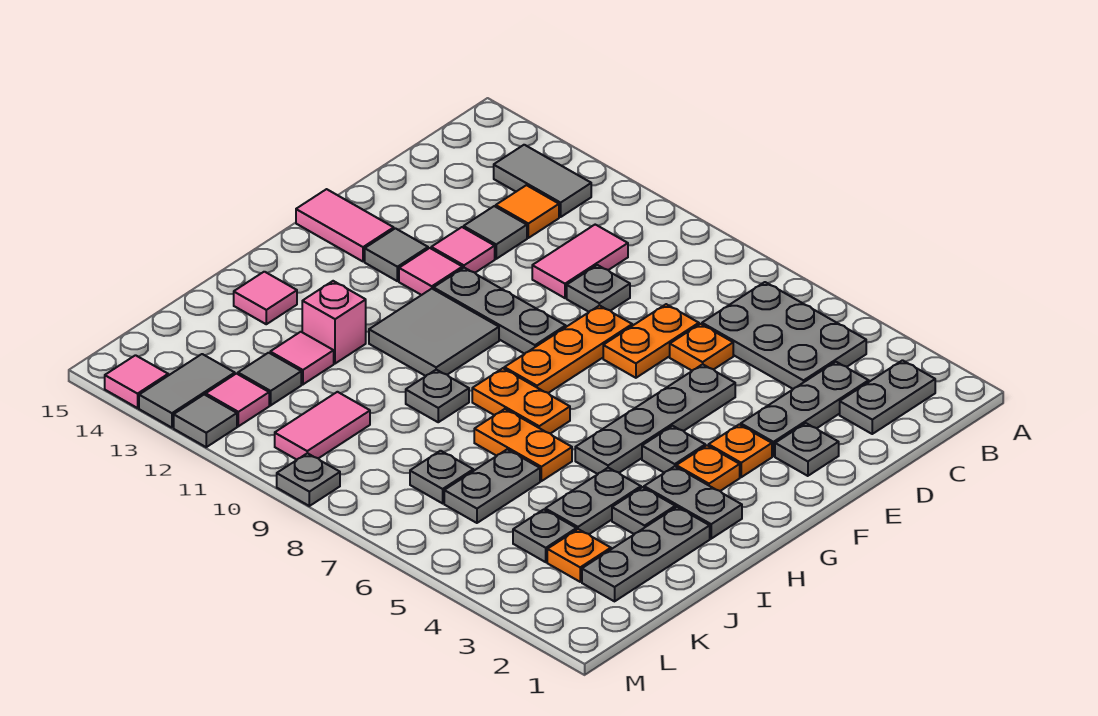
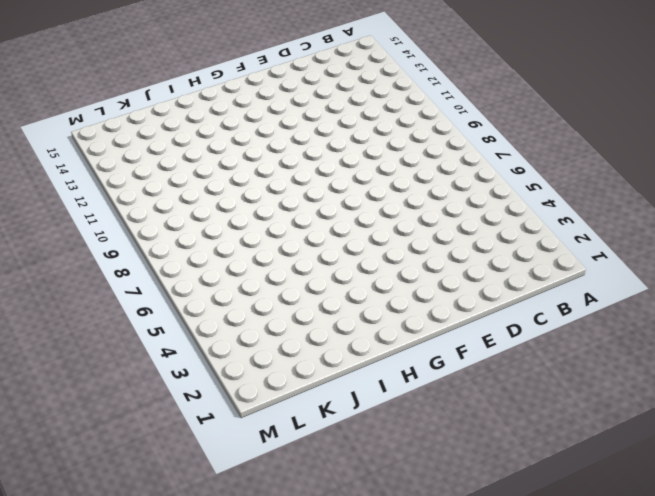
none -> grey 1x2 plate [840,360,935,434]
none -> grey 2x3 plate [702,282,866,389]
none -> grey 1x2 tile [494,145,591,217]
none -> grey 1x3 plate [741,362,869,456]

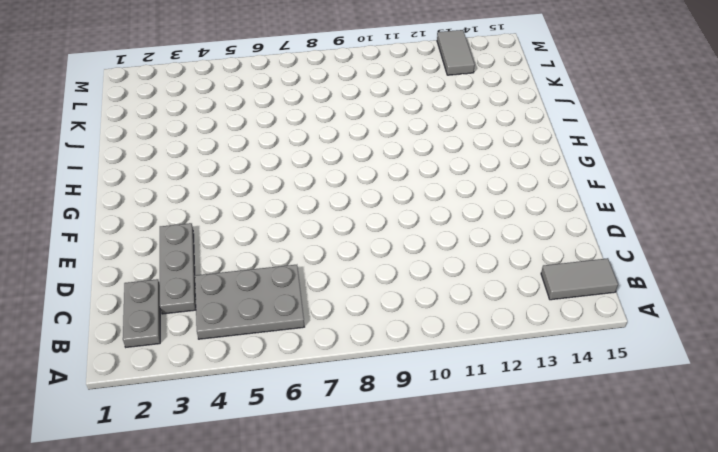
grey 1x2 tile [541,258,618,300] -> grey 1x2 tile moved to [494,145,591,217]
none -> pink 1x2 tile [532,225,628,298]
none -> orange 1x1 tile [496,185,559,238]
none -> orange 1x1 plate [670,324,733,371]
none -> orange 1x2 plate [603,304,699,378]

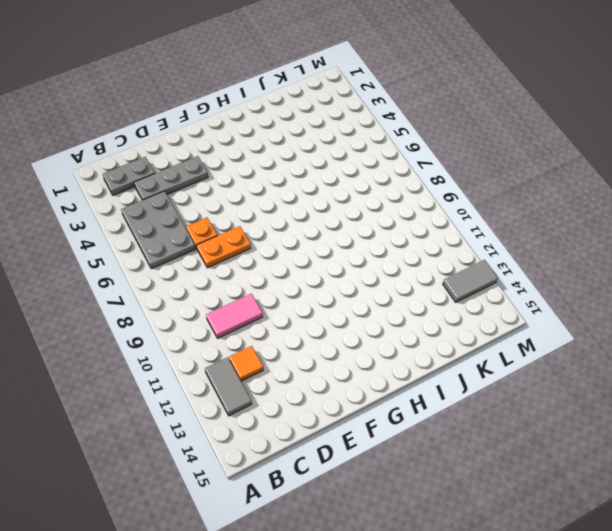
none -> grey 1x1 plate [567,265,630,312]
none -> grey 1x1 tile [464,206,527,259]
none -> grey 1x1 plate [775,423,839,476]
none -> grey 1x4 plate [575,364,735,474]

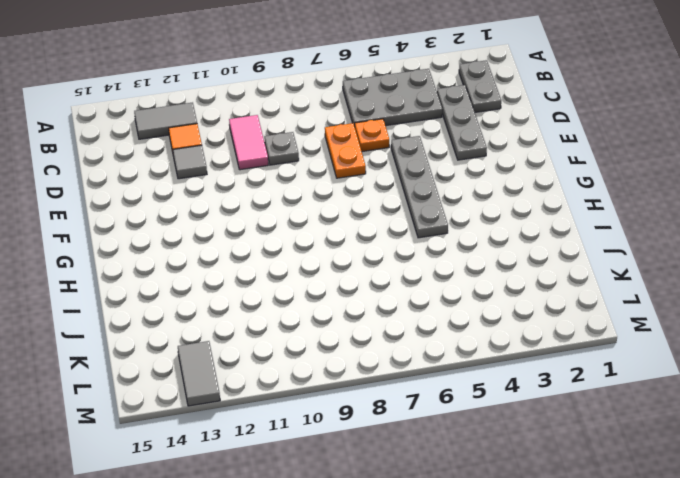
none -> grey 1x1 plate [775,423,839,476]
none -> orange 1x3 plate [504,305,632,393]
none -> pink 1x1 tile [431,227,495,273]
none -> orange 1x1 plate [709,424,772,477]

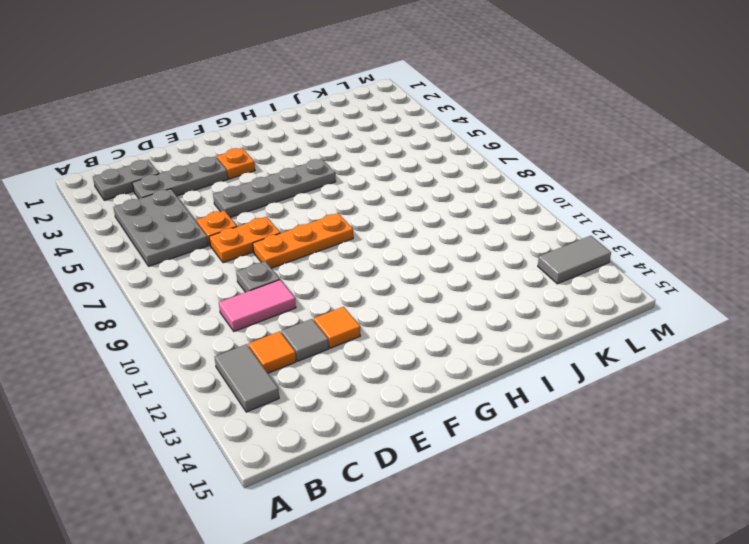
orange 1x1 tile [314,307,360,348] -> pink 1x1 tile [431,227,495,273]
none -> grey 1x1 plate [775,423,839,476]
none -> grey 1x3 plate [433,268,566,354]
none -> pink 1x1 tile [399,248,462,295]
none -> grey 1x1 tile [365,228,428,281]

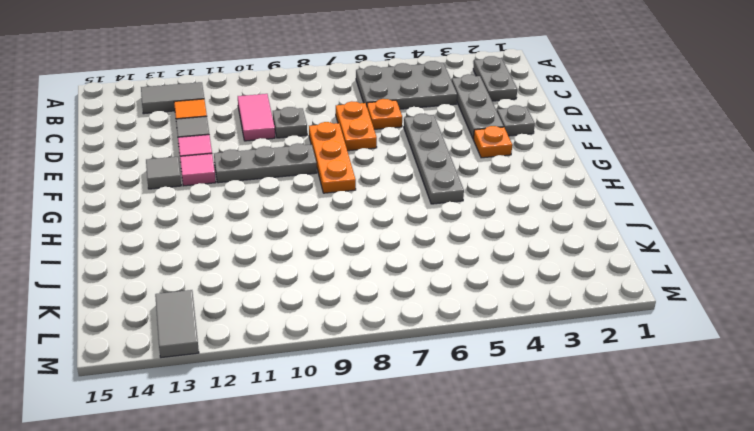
none -> pink 1x2 tile [296,189,394,261]
none -> orange 1x1 plate [676,446,740,491]
none -> grey 1x1 plate [642,426,705,473]
none -> grey 2x2 tile [369,289,499,376]

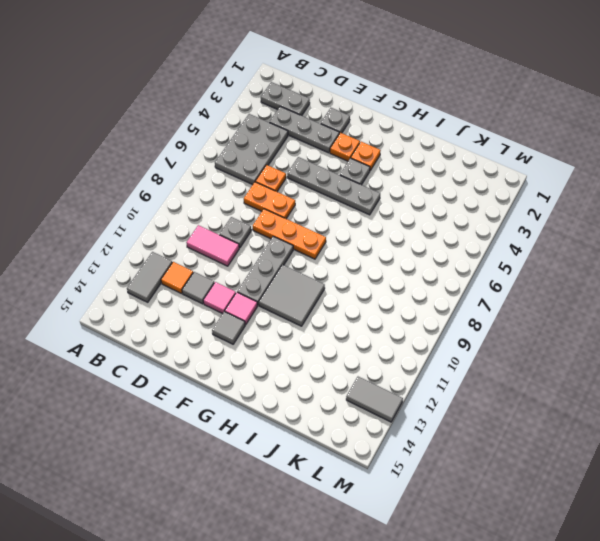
none -> pink 1x2 tile [296,189,394,261]
none -> grey 1x2 plate [644,466,742,539]
none -> orange 1x2 plate [472,368,570,434]
none -> grey 1x3 plate [582,507,710,601]

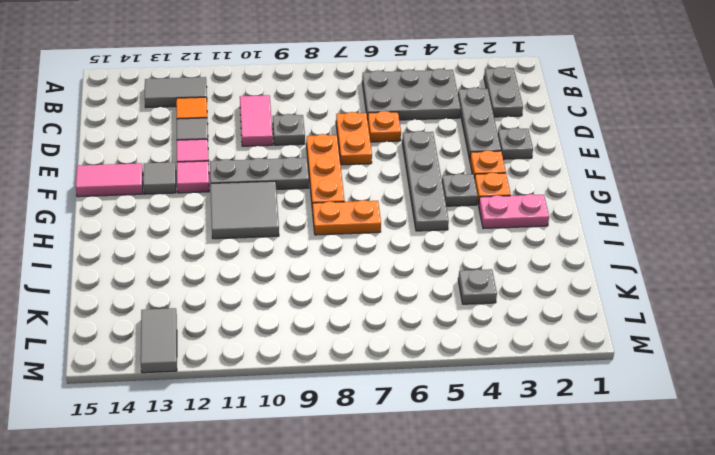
pink 1x2 plate [479,194,549,229] -> grey 1x2 plate [644,466,742,539]
none -> grey 1x3 plate [582,507,710,601]
none -> grey 1x1 plate [612,487,675,534]
none -> grey 1x2 plate [545,468,641,534]
none -> orange 1x2 plate [474,409,572,481]

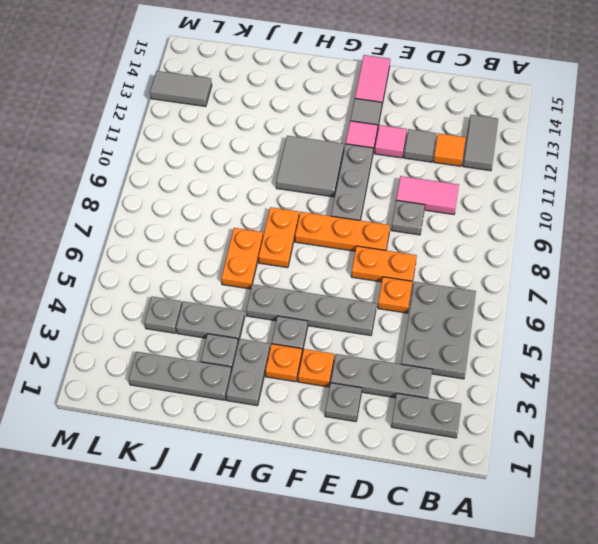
none -> grey 1x1 plate [406,370,469,422]
none -> pink 1x1 brick [302,281,366,364]
none -> pink 1x1 tile [234,272,297,324]
none -> grey 1x2 plate [444,449,540,523]

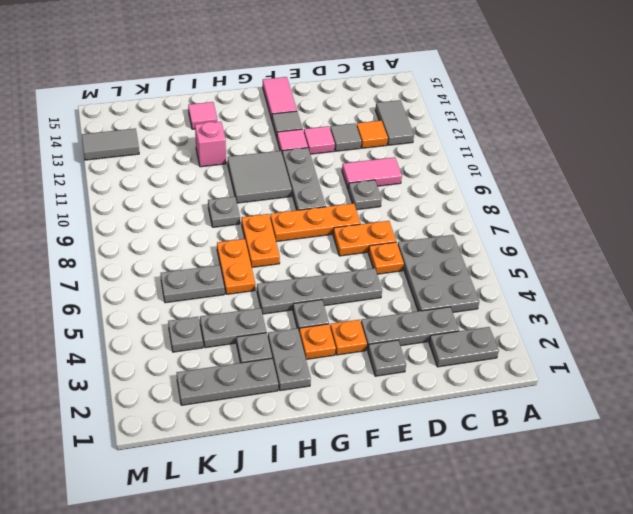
none -> pink 1x1 tile [270,332,334,384]
none -> orange 1x1 plate [547,529,611,582]
none -> grey 1x1 plate [410,451,473,503]
none -> pink 1x2 tile [275,392,370,460]

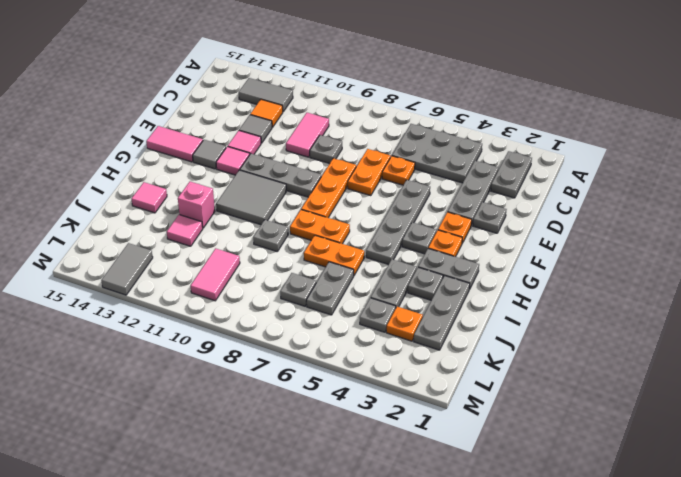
none -> grey 1x1 tile [238,353,301,405]
none -> pink 1x1 tile [206,374,269,426]
none -> grey 1x1 plate [277,453,340,506]
none -> grey 1x1 tile [174,395,237,447]

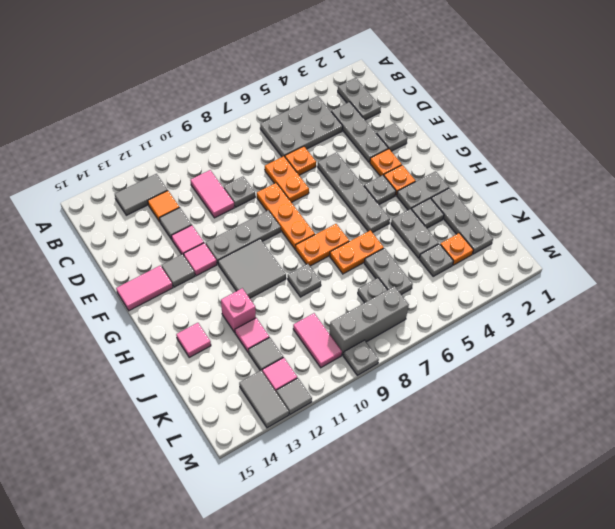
grey 1x3 brick [329,286,409,355] -> none
none -> pink 1x1 tile [105,355,168,408]

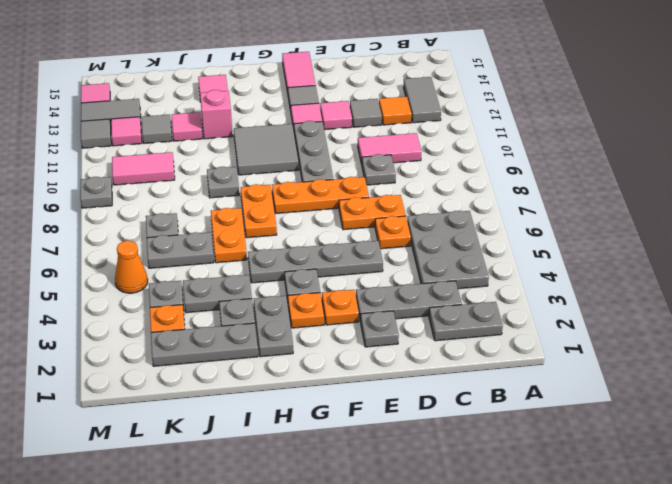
orange 1x1 cone [115,241,148,293] -> none

